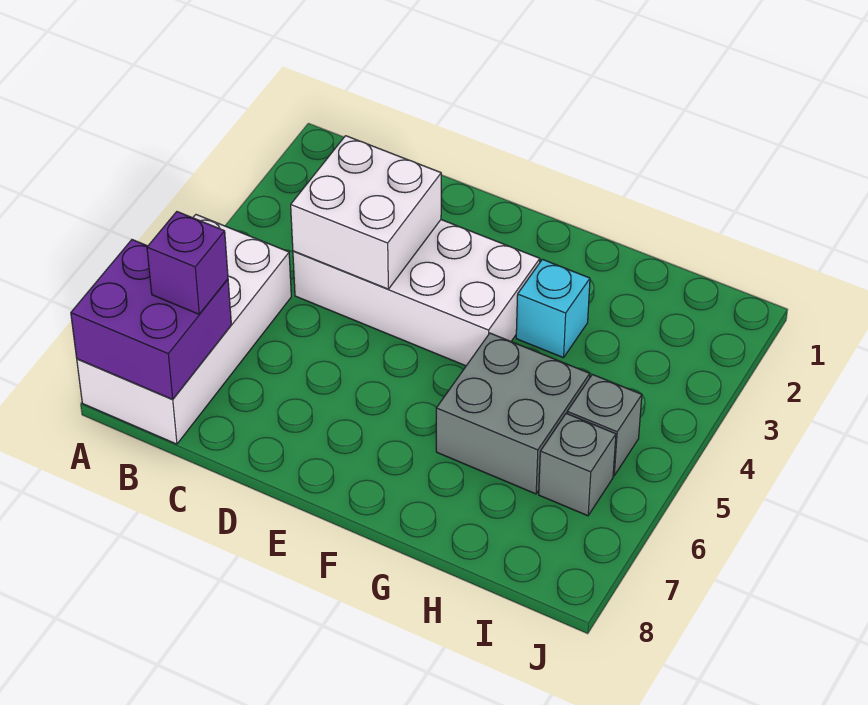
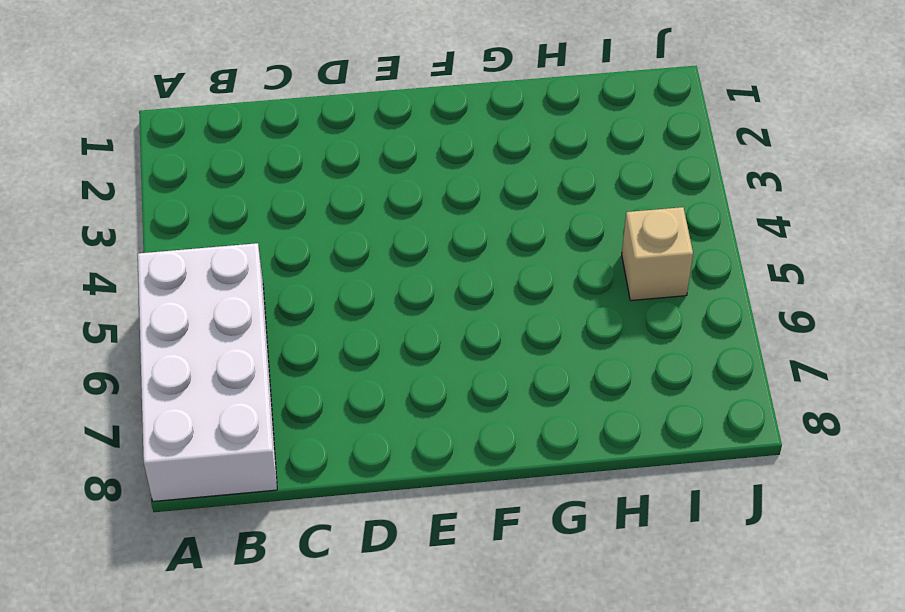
tan 1x1 brick [622,207,693,301] -> grey 1x1 brick [567,375,642,476]
none -> white 2x4 brick [293,220,540,366]
none -> cyan 1x1 brick [516,259,590,358]

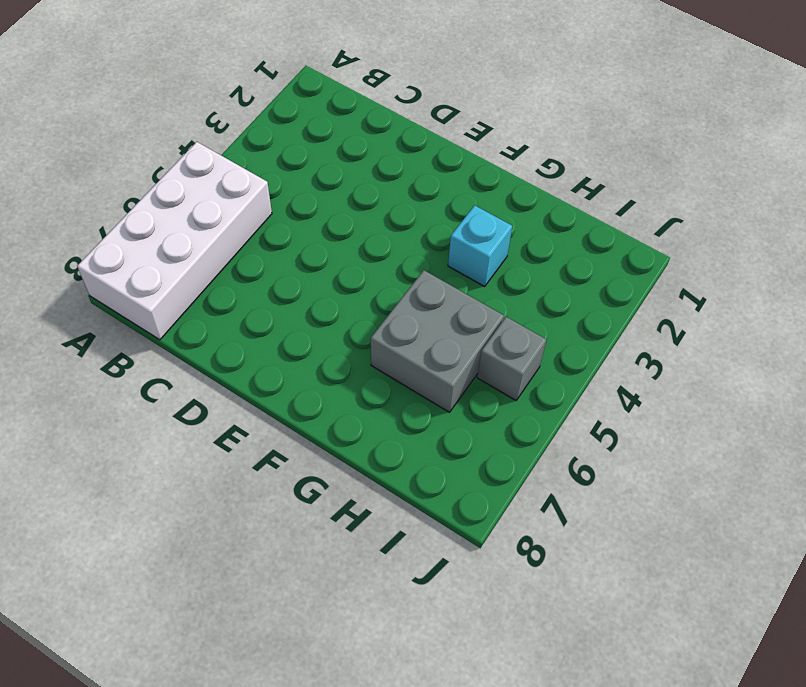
none -> white 2x4 brick [293,220,540,366]
none -> grey 1x1 brick [539,413,616,516]

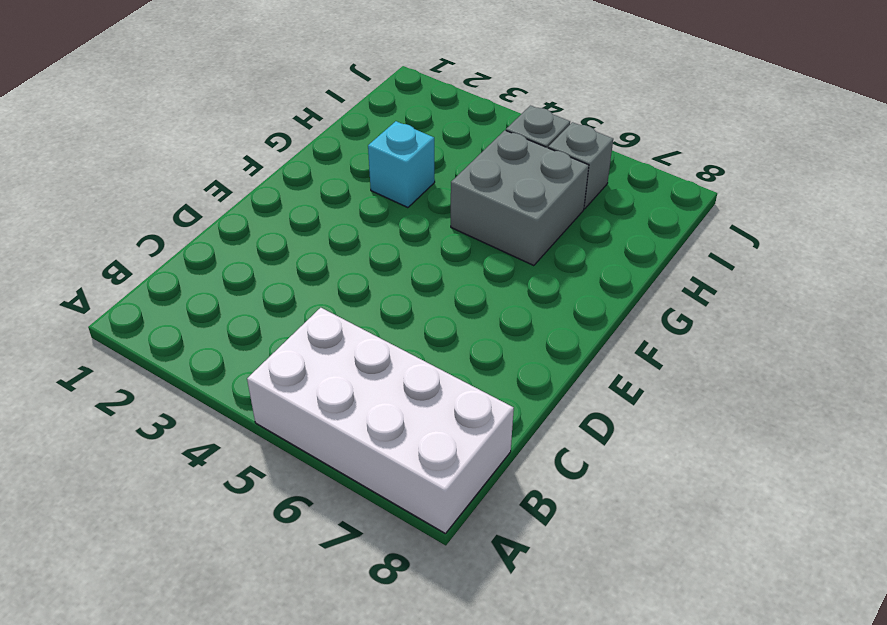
none -> white 2x4 brick [293,220,540,366]
none -> purple 2x2 brick [71,240,231,399]

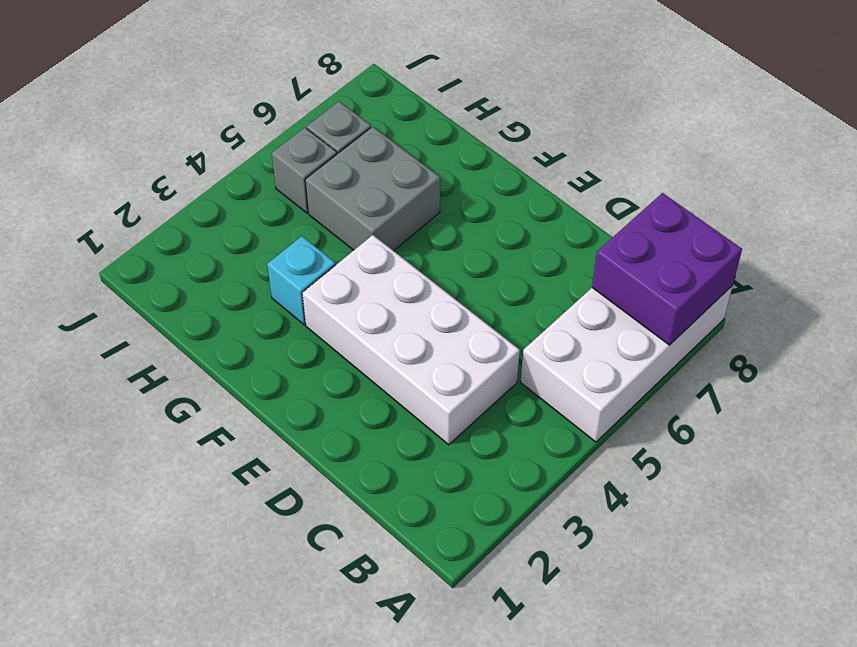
none -> white 2x2 brick [291,136,441,289]
none -> purple 1x1 brick [147,212,228,314]

